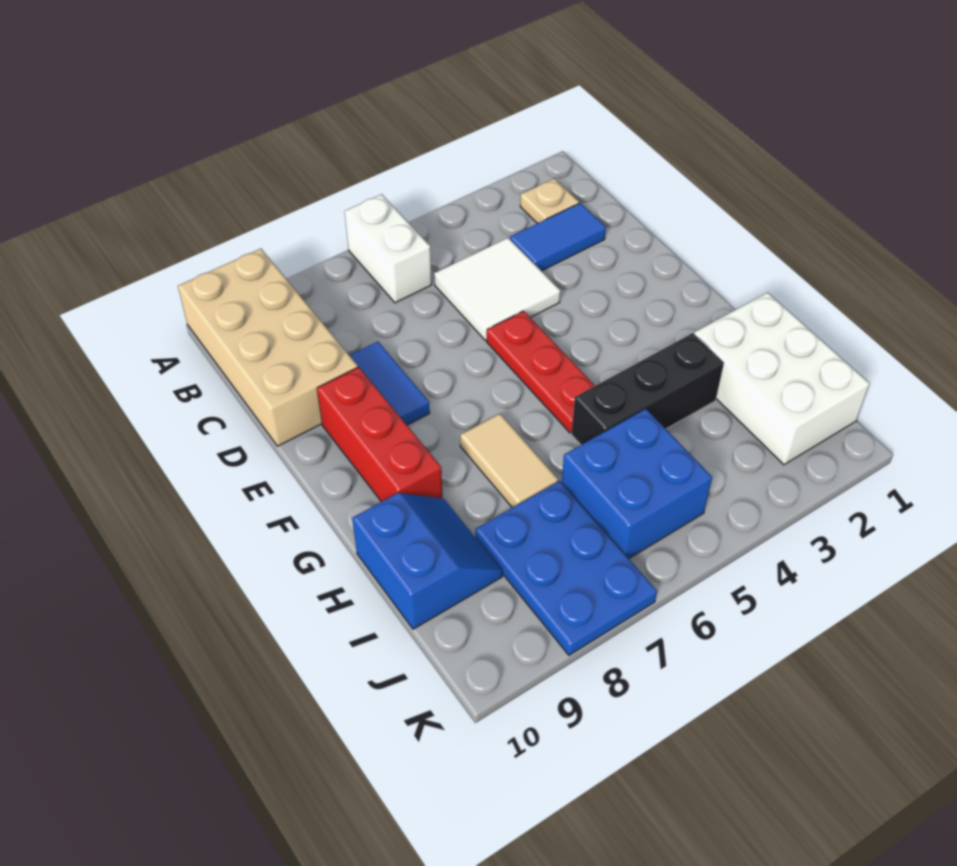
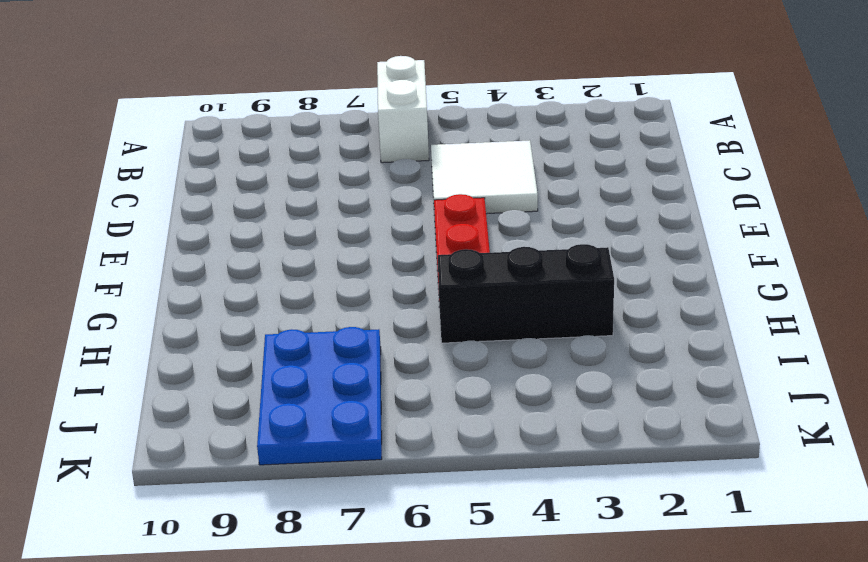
none -> tan 2x4 brick [178,249,358,446]
none -> tan 1x1 plate [520,179,579,223]
none -> blue 1x2 tile [510,203,606,271]

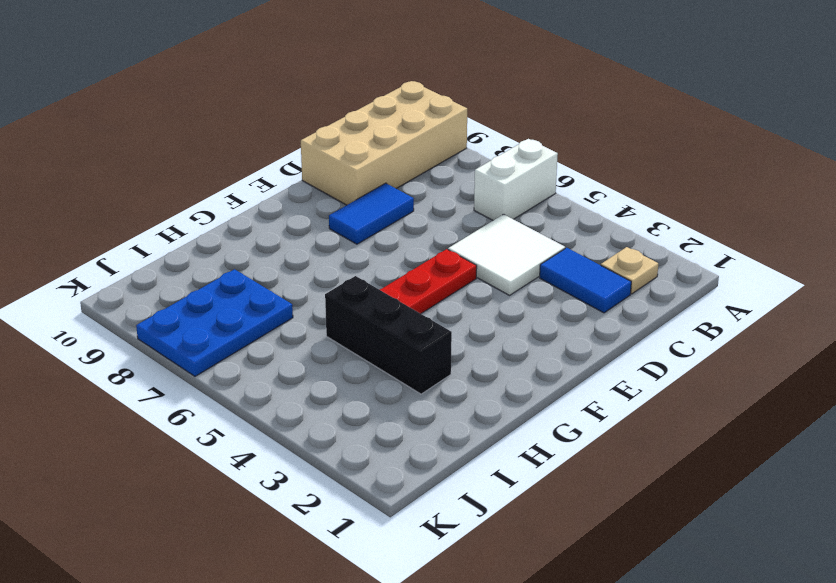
none -> red 1x3 brick [317,367,443,502]
none -> tan 1x2 tile [460,414,558,508]
none -> white 2x3 brick [694,292,870,465]

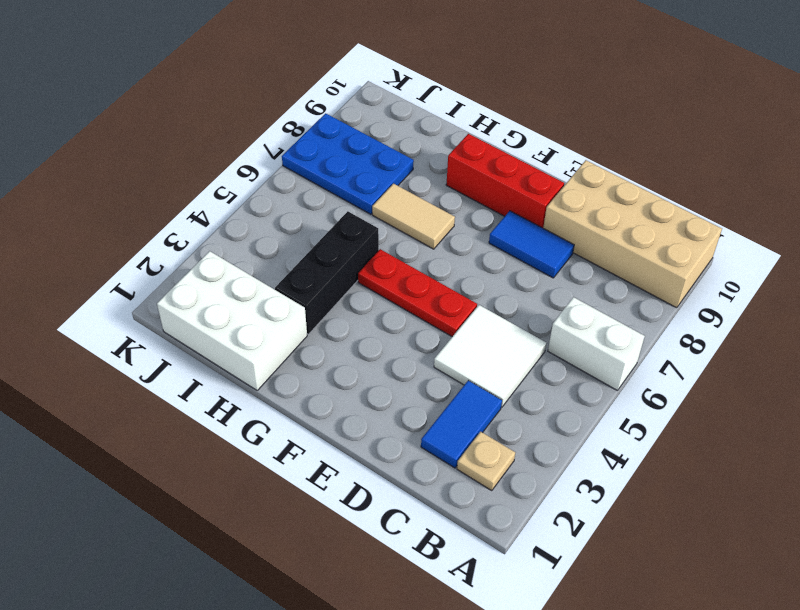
none -> blue 2x2 slope [352,493,502,629]
none -> blue 2x2 brick [562,409,712,558]

